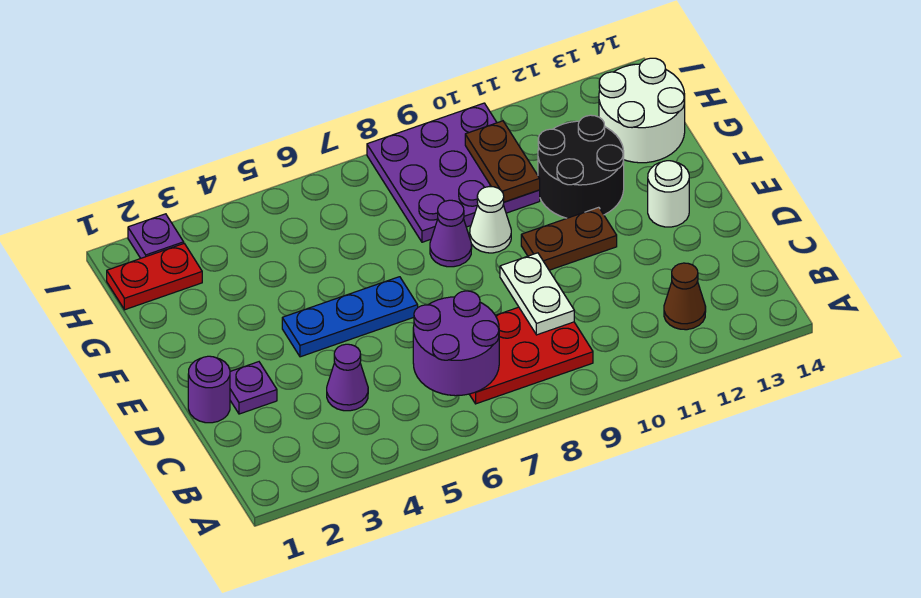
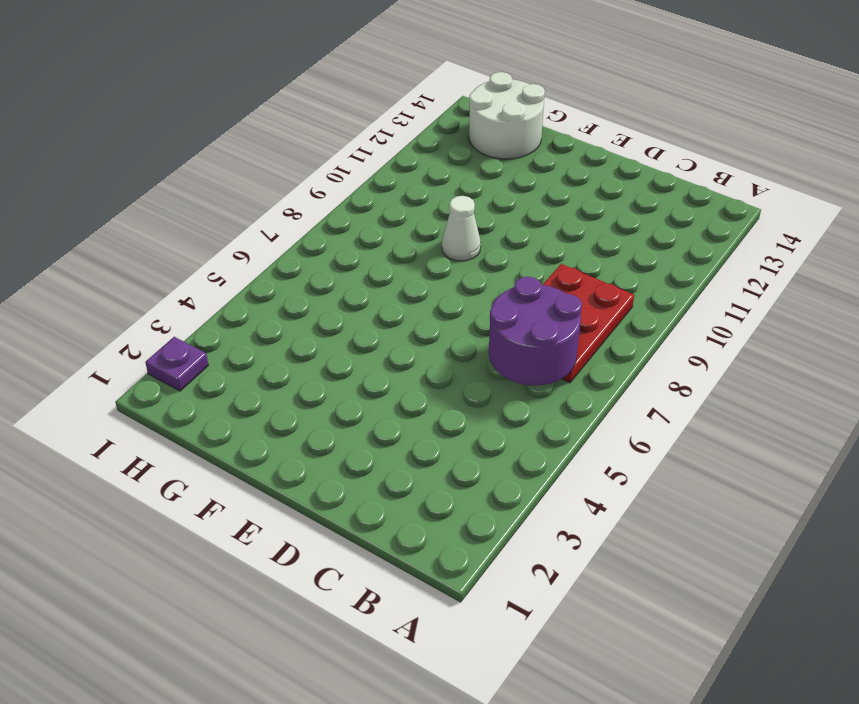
none -> brown 1x1 cone [664,263,706,330]
none -> purple 1x1 cone [327,344,368,411]
none -> purple 1x1 round brick [188,356,230,423]

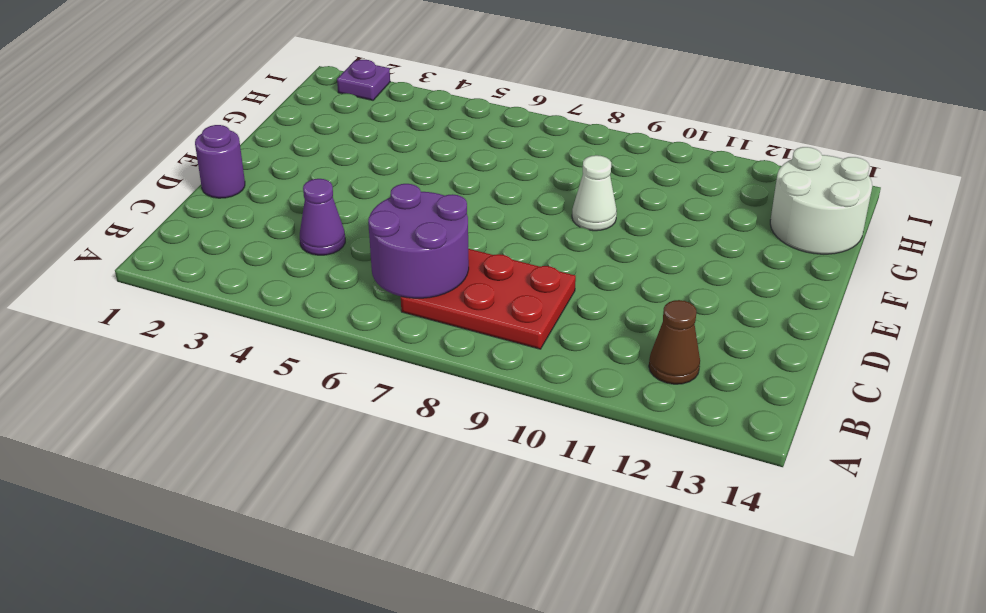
none -> purple 1x1 plate [230,362,277,414]
none -> blue 1x3 plate [282,277,418,357]
none -> brown 1x2 plate [521,207,617,270]

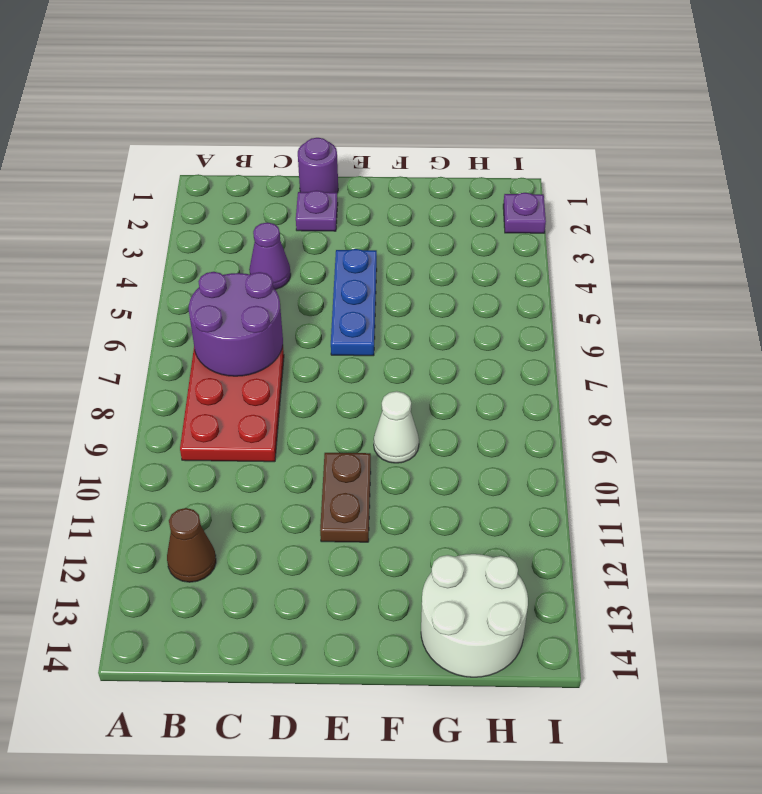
none -> white 1x1 round brick [648,161,689,227]
none -> purple 1x1 cone [430,200,472,267]
none -> black 2x2 round brick [538,115,624,218]

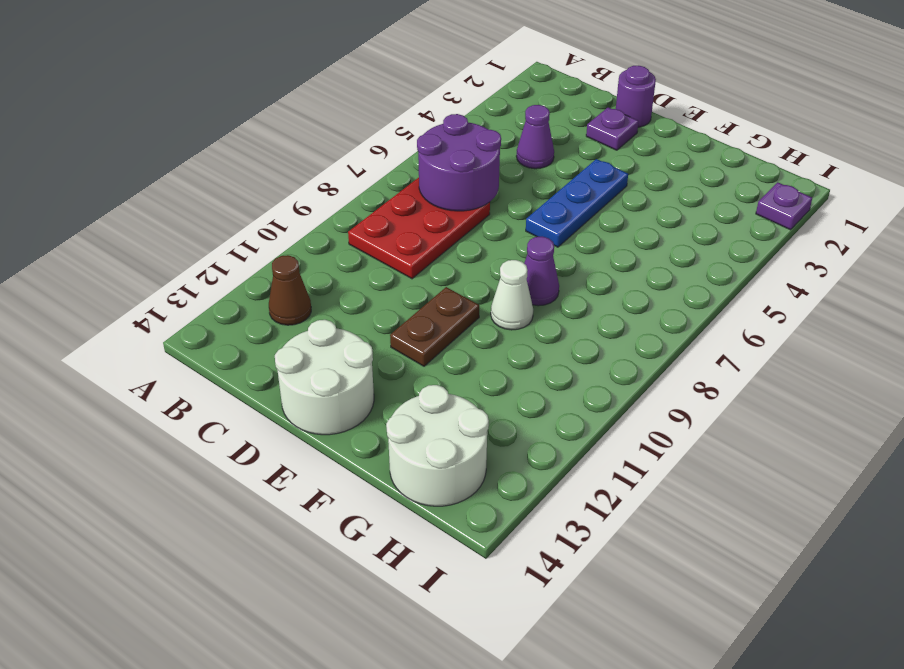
white 2x2 round brick [275,320,374,435] -> white 1x1 round brick [648,161,689,227]
none -> black 2x2 round brick [538,115,624,218]
none -> purple 3x3 plate [367,103,540,242]
none -> red 1x2 plate [107,244,202,310]

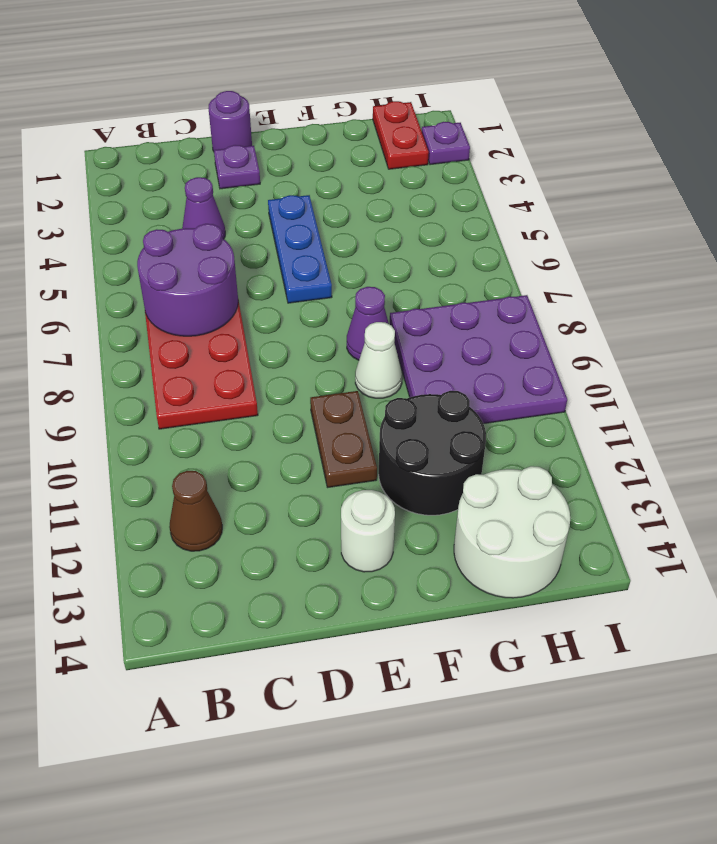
none -> white 1x2 plate [500,253,574,335]
none -> brown 1x2 plate [465,121,540,202]

